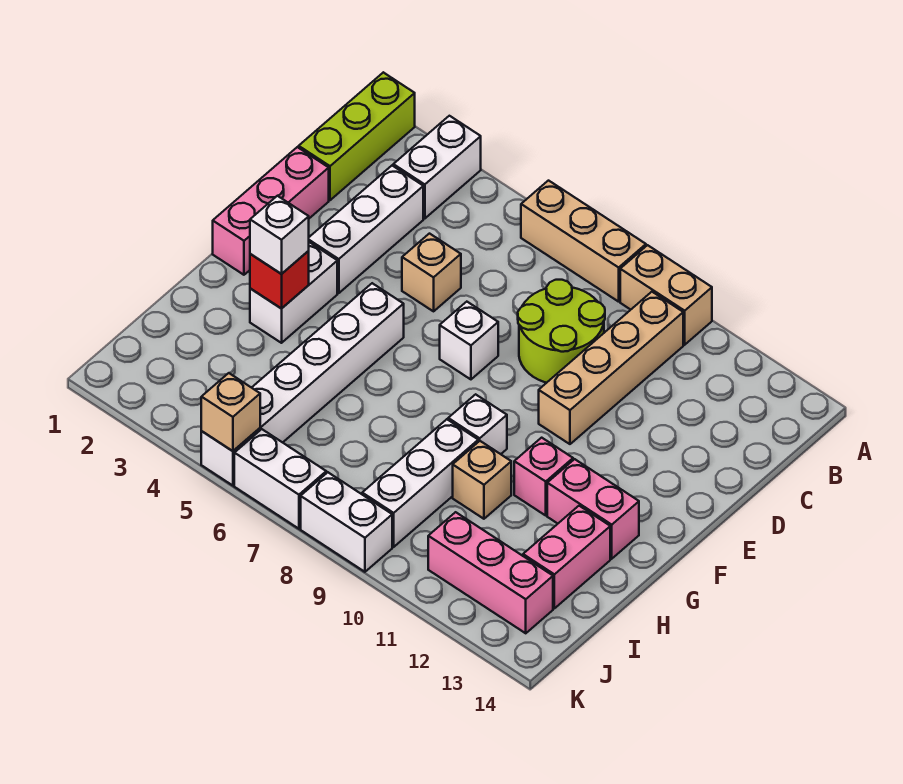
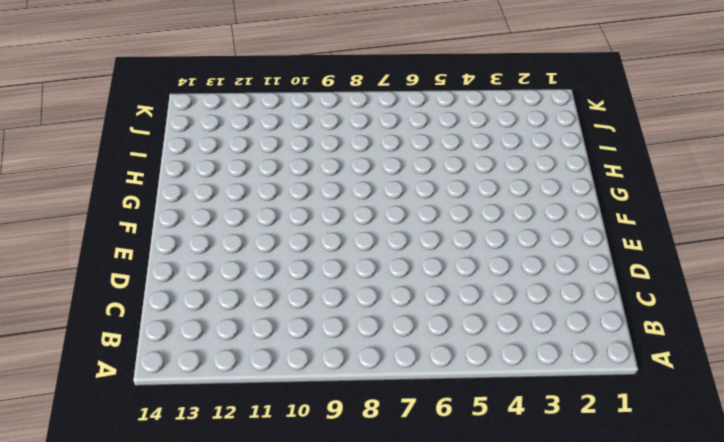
none -> lime 1x3 brick [299,72,415,200]
none -> white 1x2 brick [393,116,481,219]
none -> tan 1x3 brick [521,181,646,302]

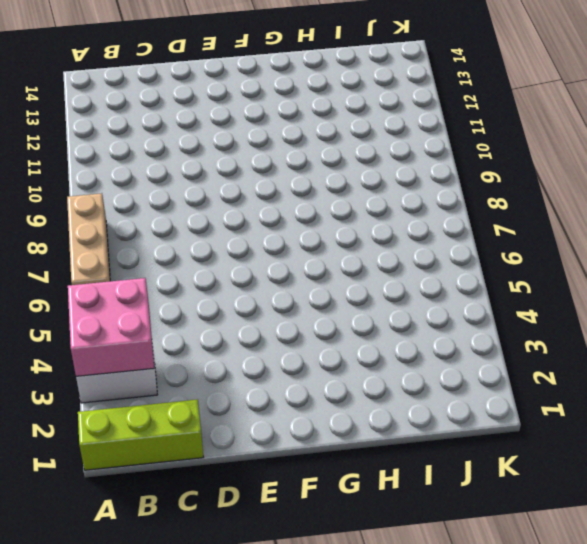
pink 2x2 brick [68,278,154,376] -> none
none -> tan 1x2 brick [620,245,712,345]
none -> tan 1x4 brick [539,292,683,444]
none -> white 1x3 brick [309,166,423,293]

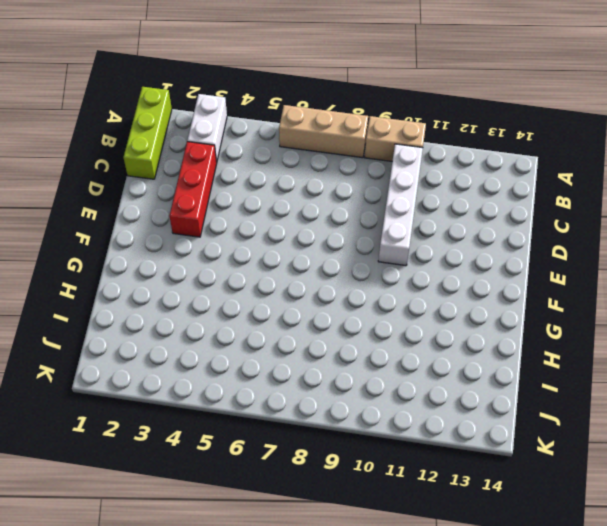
white 1x4 brick [378,144,423,266] -> tan 1x4 brick [539,292,683,444]
red 1x3 brick [170,142,217,237] -> white 1x3 brick [309,166,423,293]
none -> lime 2x2 round brick [518,280,605,383]
none -> pink 1x3 brick [213,147,329,275]
none -> tan 1x1 brick [402,234,461,311]

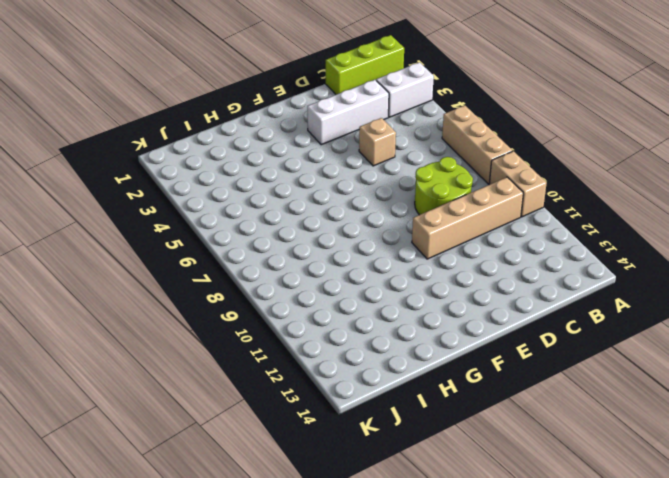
none -> pink 1x3 brick [213,147,329,275]
none -> white 1x1 brick [440,302,498,379]
none -> white 1x2 brick [250,242,337,343]

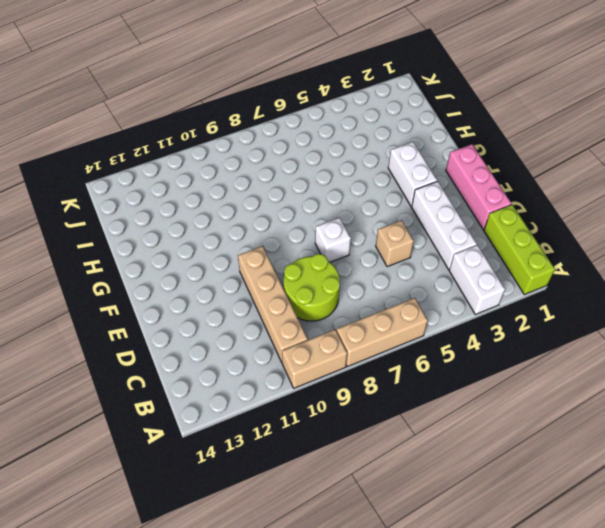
none -> white 1x6 brick [201,283,404,486]
none -> white 1x1 brick [448,394,507,454]
none -> pink 1x1 brick [514,438,573,515]

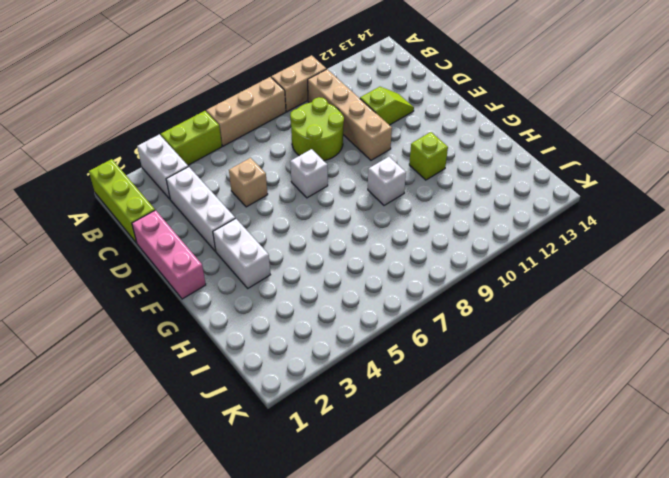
lime 1x2 brick [161,111,222,165] -> none
lime 1x2 slope [360,87,414,125] -> none
lime 1x1 brick [409,132,448,180] -> pink 1x1 brick [514,438,573,515]
none -> white 1x6 brick [201,283,404,486]
none -> pink 1x2 brick [547,459,639,559]
none -> white 1x3 brick [362,419,478,547]

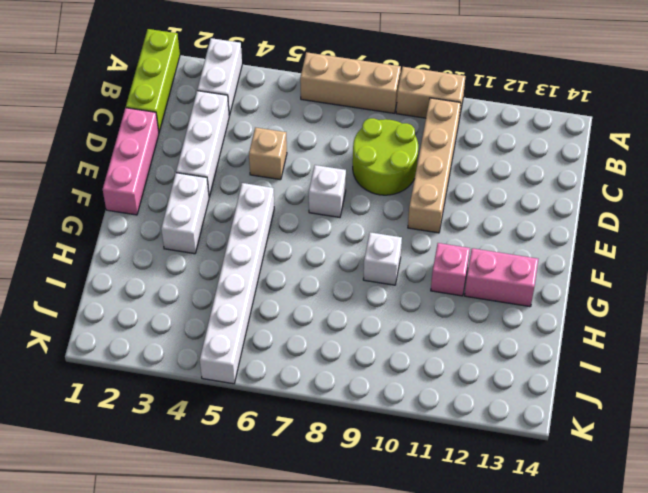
none -> white 1x3 brick [362,419,478,547]
none -> tan 1x1 brick [453,441,511,519]
none -> pink 1x2 brick [523,506,610,608]

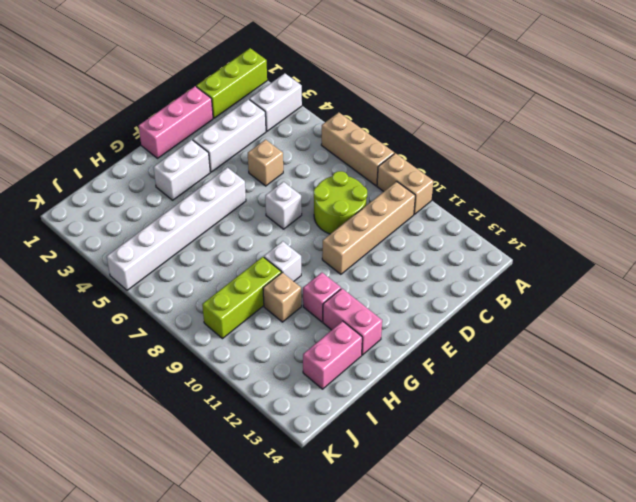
lime 1x3 brick [202,257,281,339] -> white 1x3 brick [362,419,478,547]
none -> pink 1x3 brick [428,512,553,633]
none -> white 1x2 brick [234,429,326,529]
none -> white 1x2 brick [301,472,392,572]

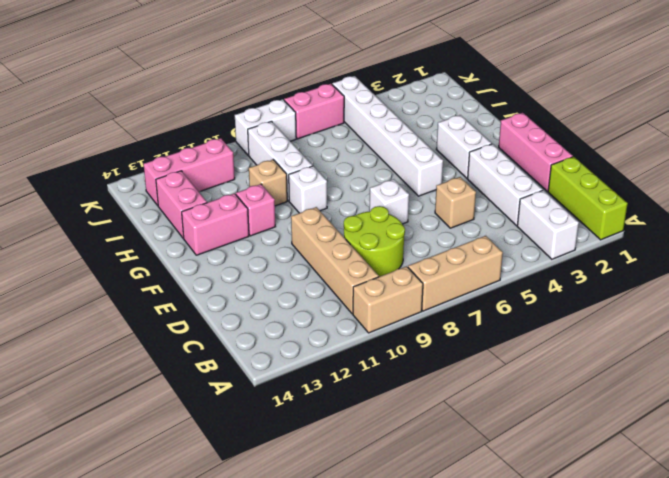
pink 1x2 brick [284,84,344,139] -> white 1x2 brick [234,429,326,529]
none -> red 1x1 brick [250,251,309,309]
none -> tan 1x1 brick [201,373,260,451]
none -> white 1x1 brick [250,196,309,274]

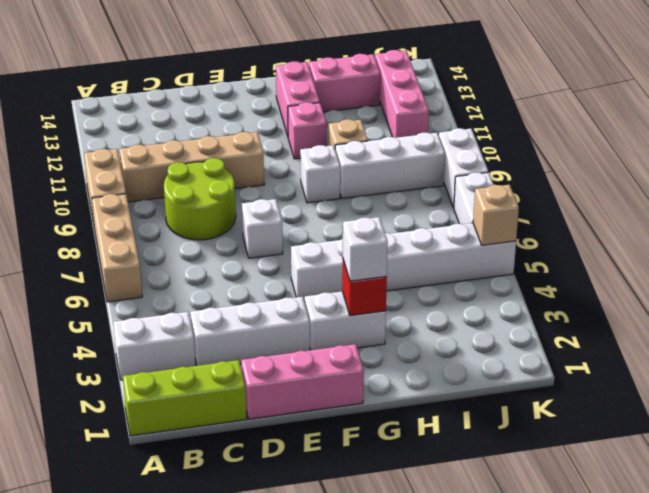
none -> tan 1x1 brick [402,234,461,311]

